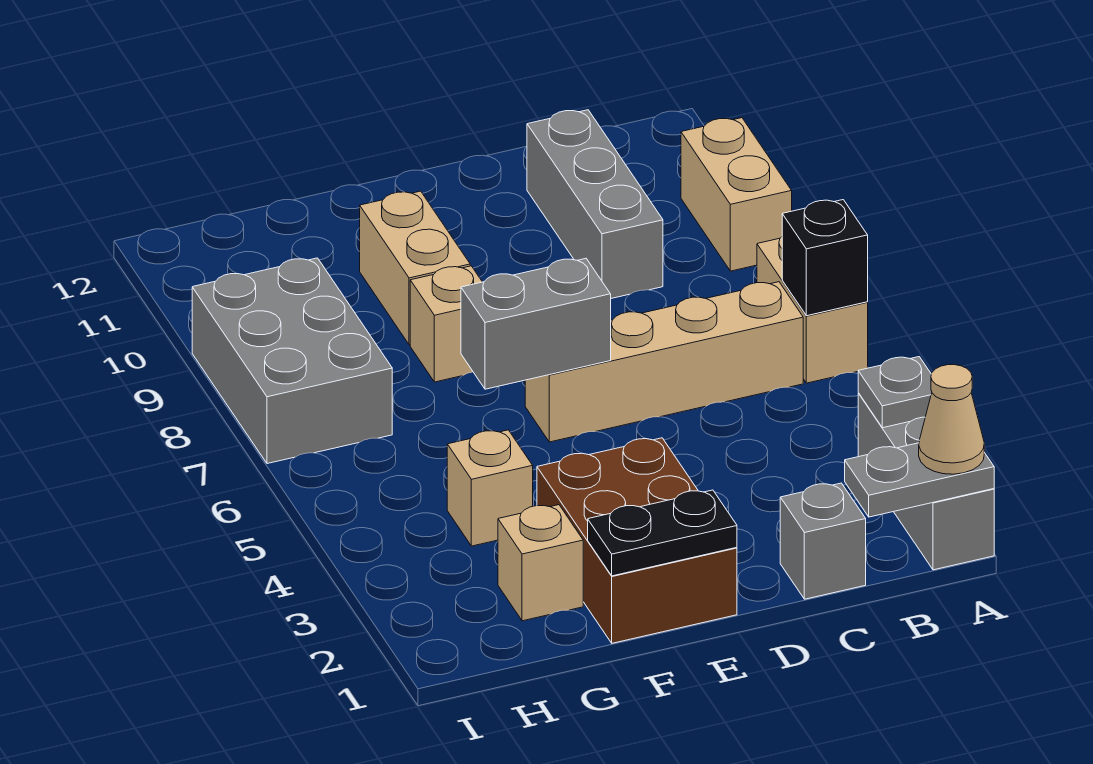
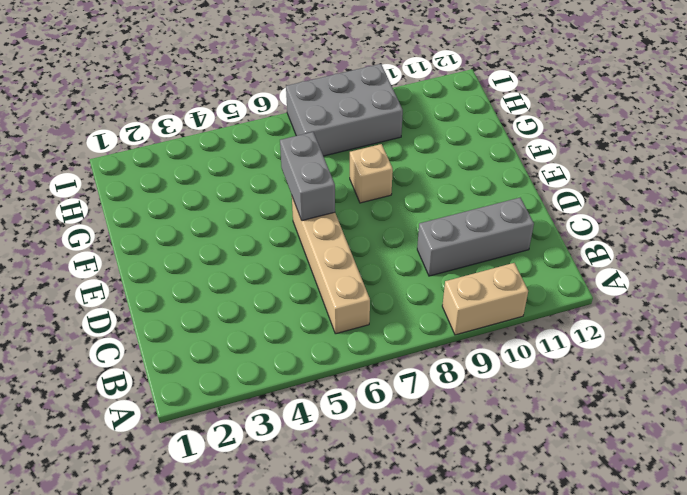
none -> grey 1x3 brick [858,393,994,570]
none -> tan 1x2 brick [757,237,868,383]
none -> grey 1x1 brick [780,483,866,599]

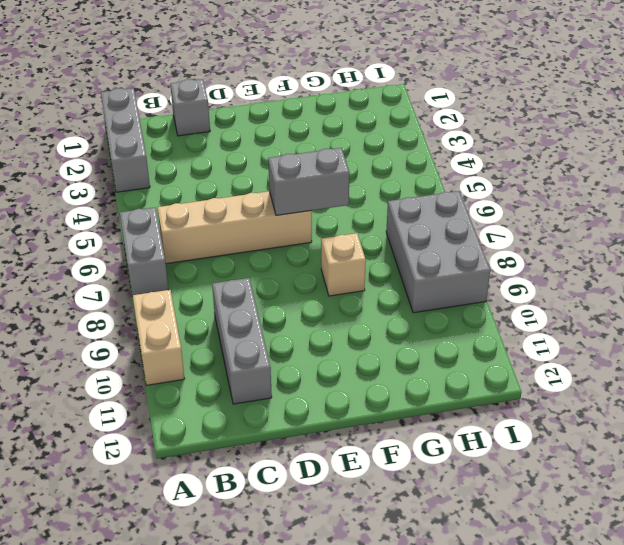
grey 1x2 brick [120,207,168,296] -> tan 1x2 brick [757,237,868,383]
none -> brown 2x3 brick [537,438,737,643]
none -> tan 1x2 brick [360,191,470,345]
none -> tan 1x1 brick [498,505,583,621]

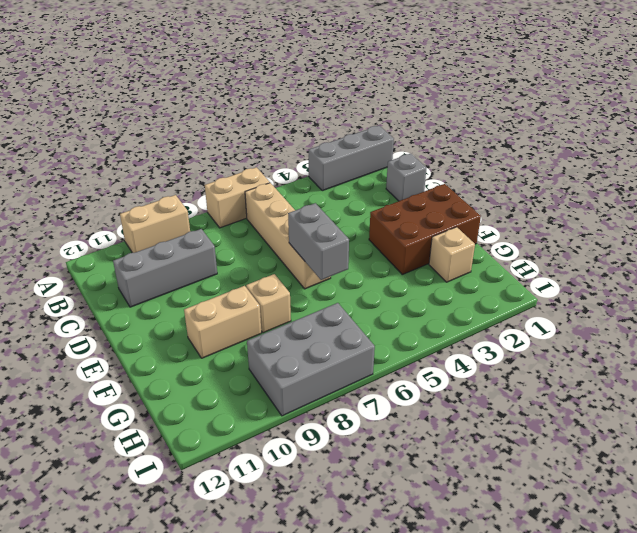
none -> tan 1x1 brick [447,430,533,546]
none -> grey 1x2 plate [845,443,994,517]
none -> grey 1x1 plate [858,357,932,428]

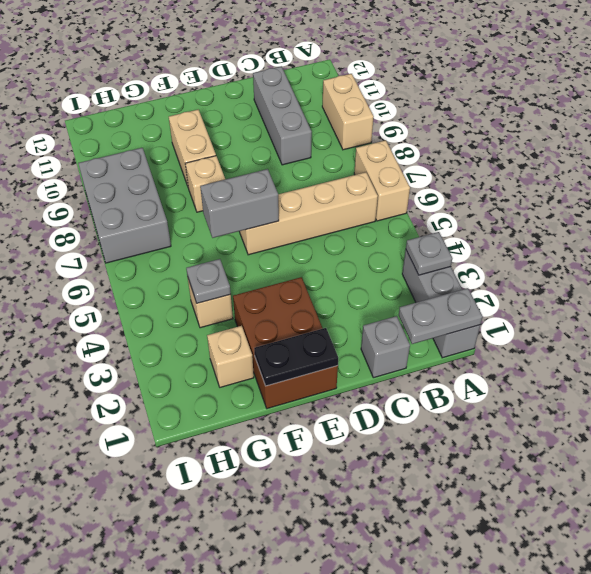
grey 1x1 plate [186,259,231,303] -> none
none -> black 1x1 brick [782,200,868,316]
none -> tan 1x1 cone [919,365,984,474]

